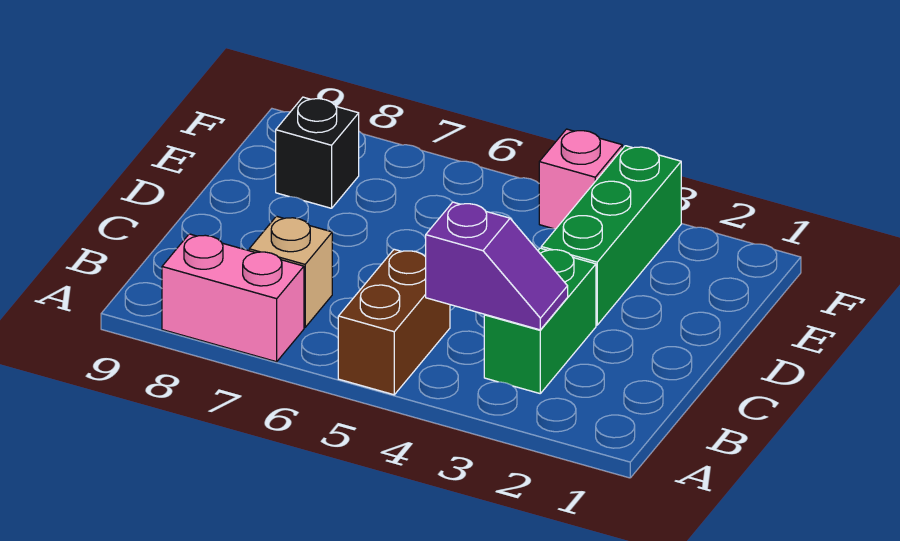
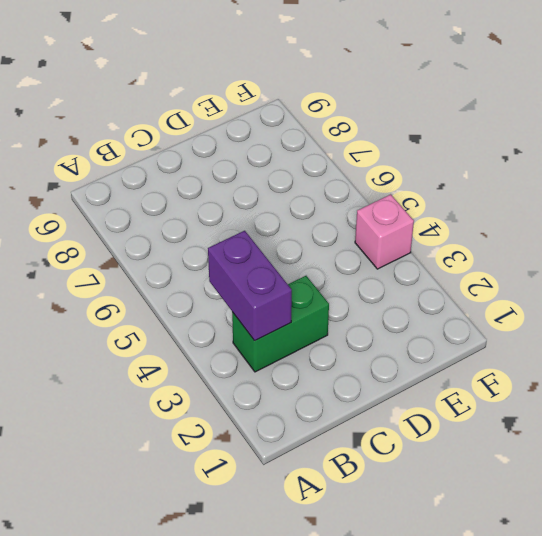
purple 1x2 brick [208,231,292,341] -> purple 1x2 slope [426,202,568,330]
none -> brown 1x2 brick [338,249,450,395]
none -> pink 1x2 brick [162,234,304,362]

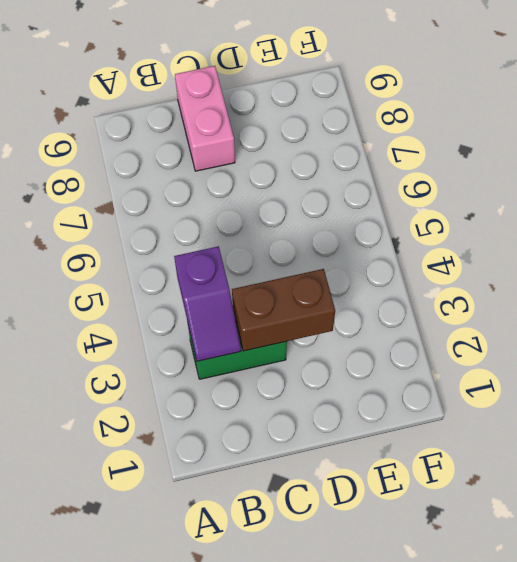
brown 1x2 brick [232,269,335,351] -> brown 1x2 brick moved to [338,249,450,395]
pink 1x2 brick [175,66,235,171] -> pink 1x2 brick moved to [162,234,304,362]
none -> tan 1x1 brick [249,216,332,327]
none -> green 1x3 brick [541,146,681,325]

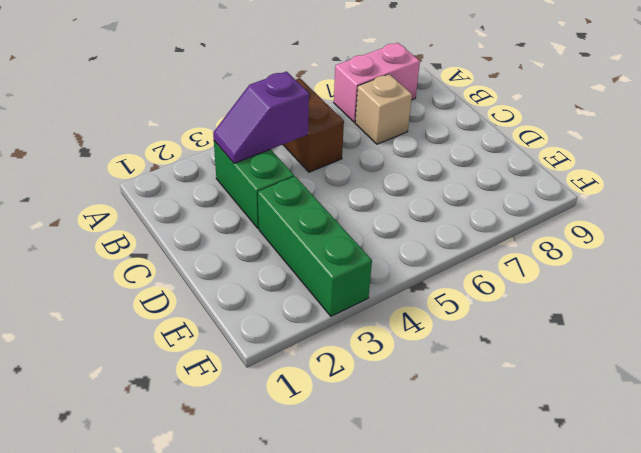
none -> black 1x1 brick [276,97,359,208]
none -> pink 1x1 brick [539,129,622,229]

